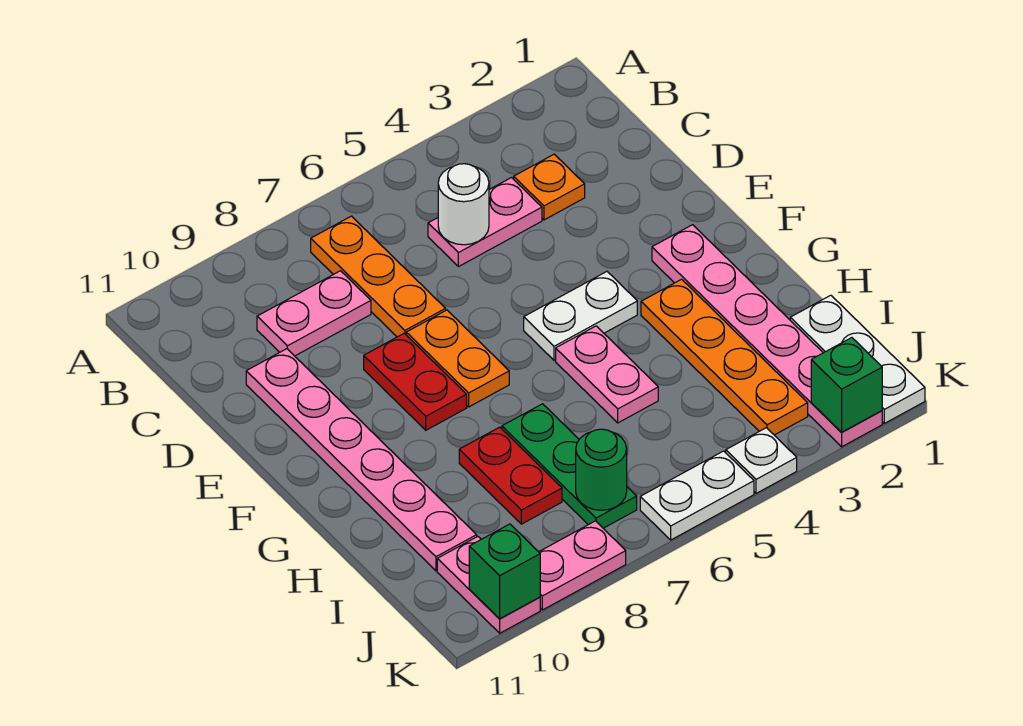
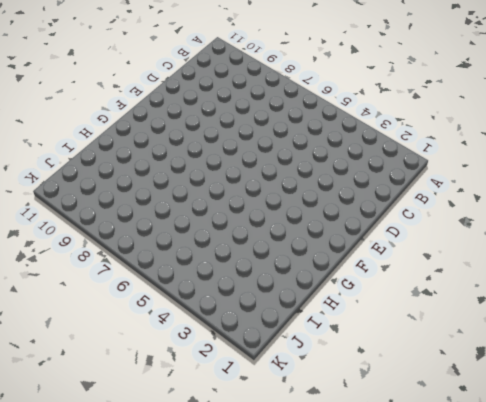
none -> orange 1x3 plate [311,216,446,337]
none -> orange 1x1 plate [514,154,585,220]
none -> pink 1x2 plate [428,178,542,267]

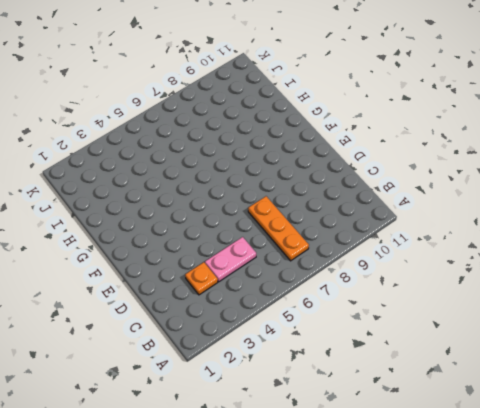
none -> pink 1x2 plate [257,271,371,356]
none -> pink 1x6 plate [246,349,477,571]
none -> orange 1x2 plate [406,310,509,407]

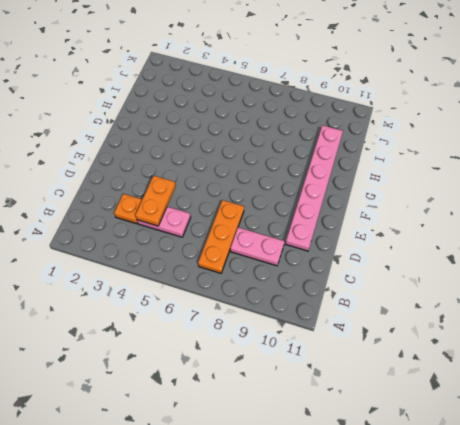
orange 1x2 plate [135,176,176,226] -> orange 1x2 plate moved to [406,310,509,407]
none -> red 1x2 plate [364,333,467,430]
none -> pink 1x6 plate [652,225,882,447]
none -> white 1x2 plate [524,272,637,360]

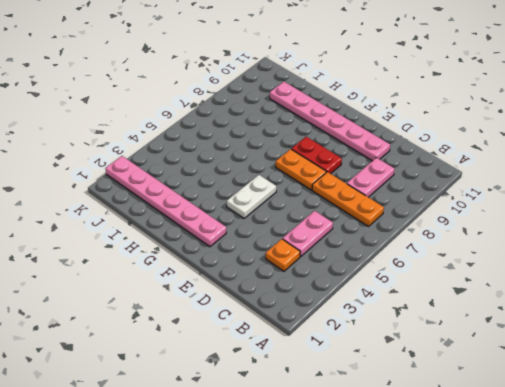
none -> orange 1x4 plate [641,279,808,435]
none -> pink 1x2 plate [556,326,658,423]
none -> green 1x3 plate [502,404,637,528]

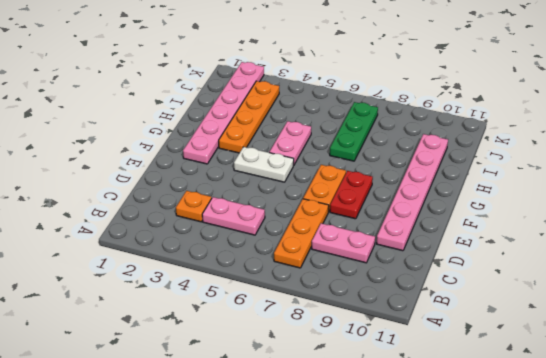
none -> red 1x2 plate [459,427,562,524]
none -> white 1x3 plate [790,295,925,423]
none -> pink 1x2 plate [437,537,540,633]

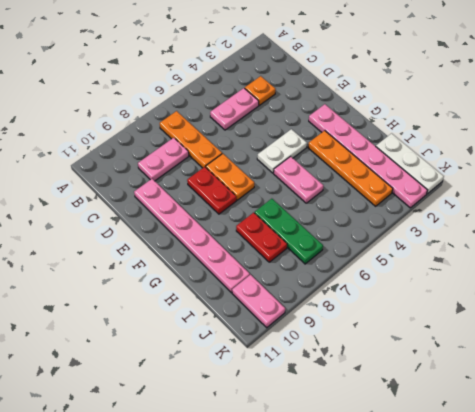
none -> white 1x1 plate [726,428,797,493]
none -> white 1x2 plate [640,451,754,540]
none -> pink 1x2 plate [539,521,626,610]

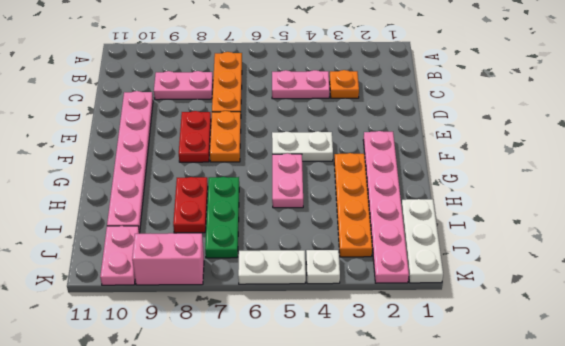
pink 1x2 brick [132,233,204,285] -> pink 1x2 plate [539,521,626,610]
none -> white 1x1 round brick [438,164,489,245]
none -> green 1x1 round brick [576,429,627,510]
none -> green 1x1 brick [811,338,882,432]

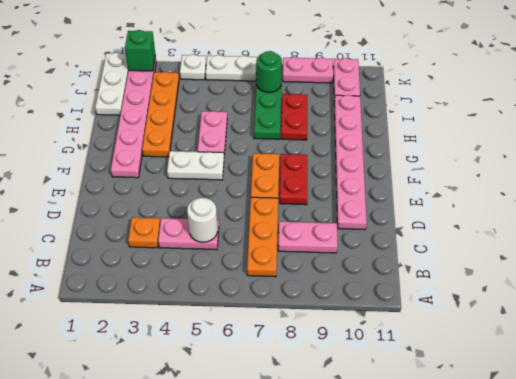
none -> green 1x1 brick [469,524,540,619]

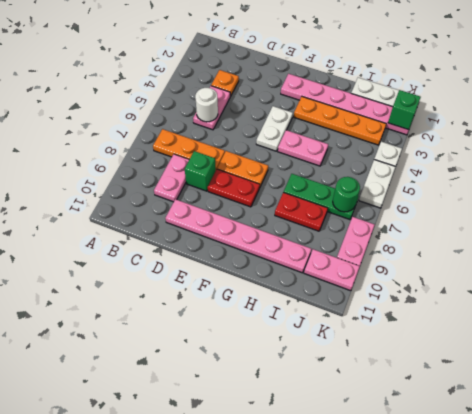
green 1x1 brick [185,151,216,191] -> green 1x1 brick moved to [469,524,540,619]

